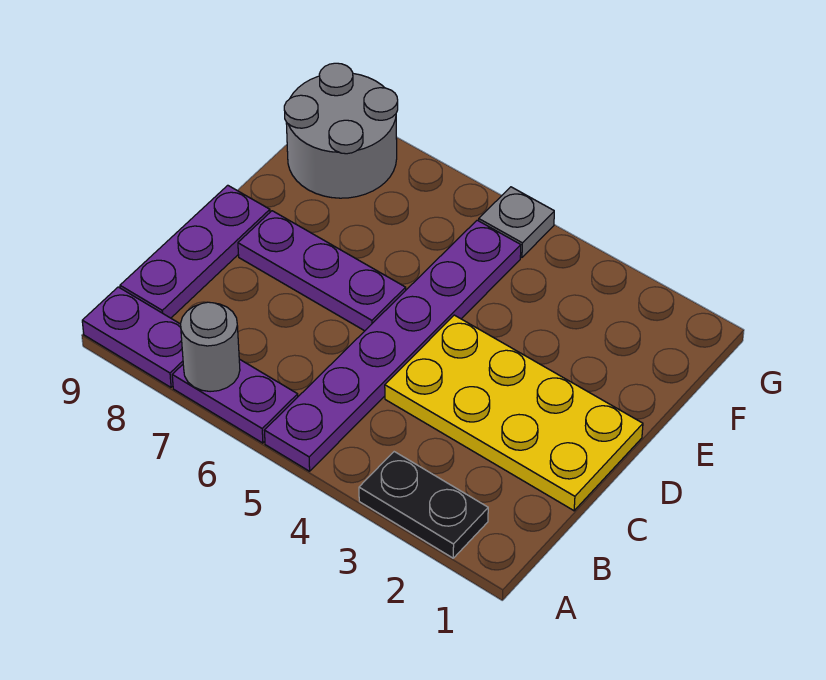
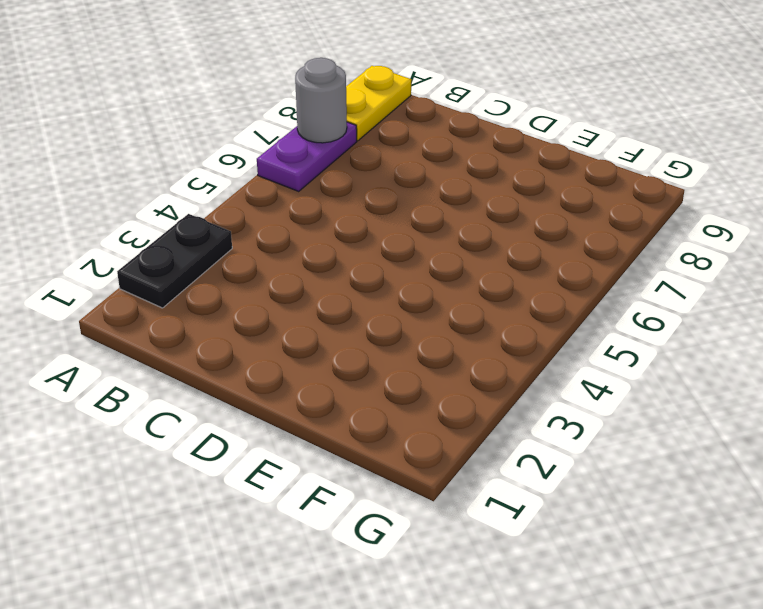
yellow 1x2 plate [346,66,411,141] -> purple 1x2 plate [82,287,183,387]
none -> purple 1x6 plate [264,220,521,471]
none -> purple 1x3 plate [120,185,270,318]

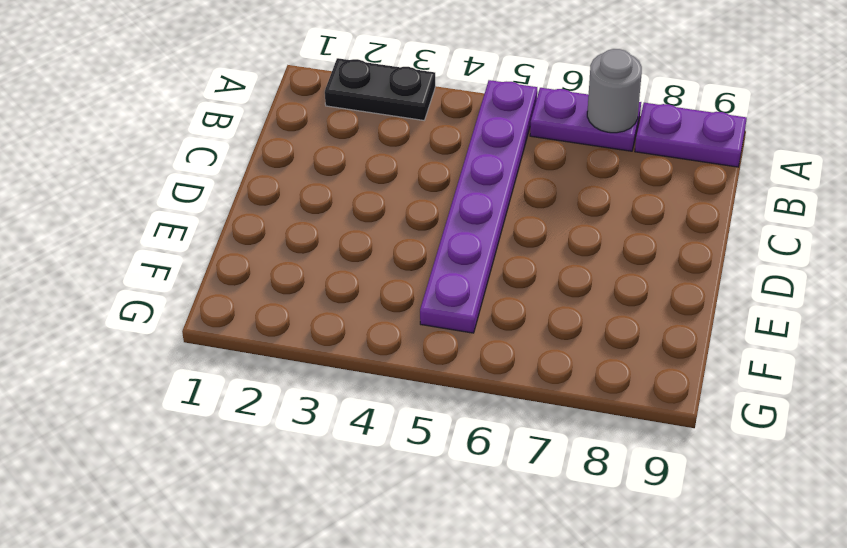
none -> purple 1x3 plate [120,185,270,318]
none -> yellow 2x4 plate [385,315,643,511]

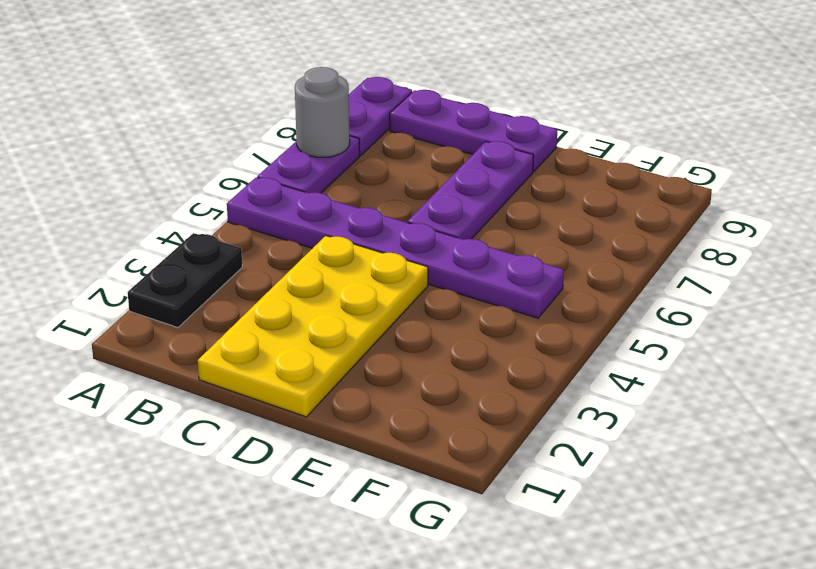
none -> grey 2x2 round brick [284,63,398,198]
none -> grey 1x1 plate [479,187,554,257]

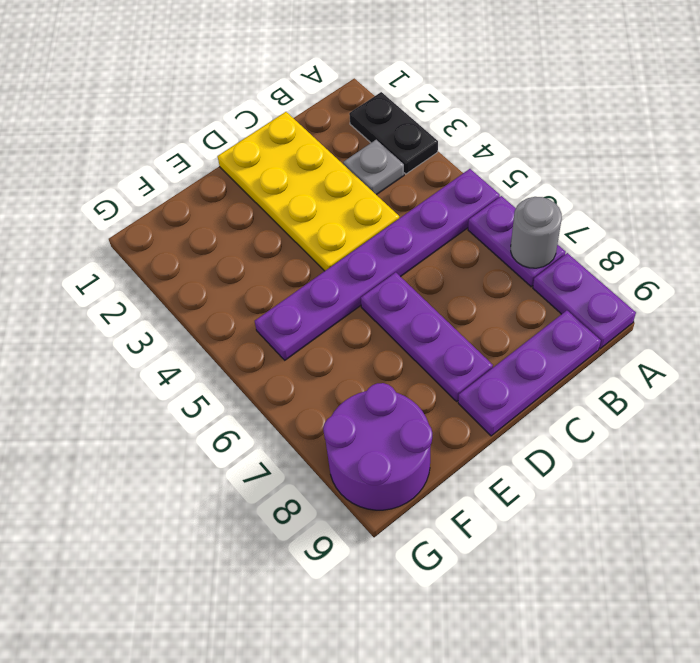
grey 1x1 plate [343,140,404,195] -> grey 1x1 plate moved to [479,187,554,257]
purple 2x2 round brick [323,383,432,510] -> grey 2x2 round brick [284,63,398,198]

